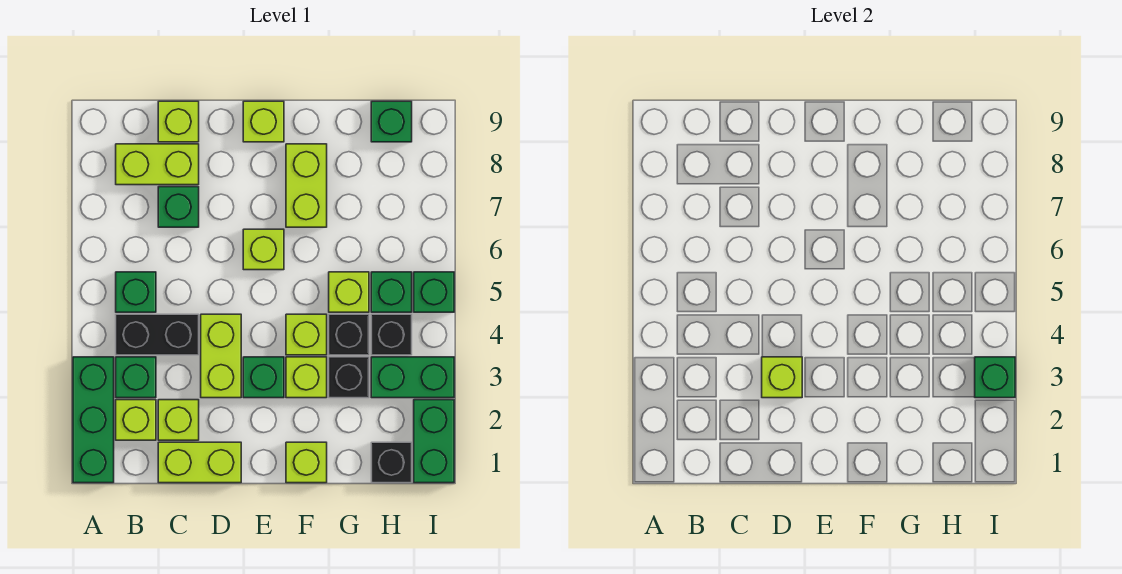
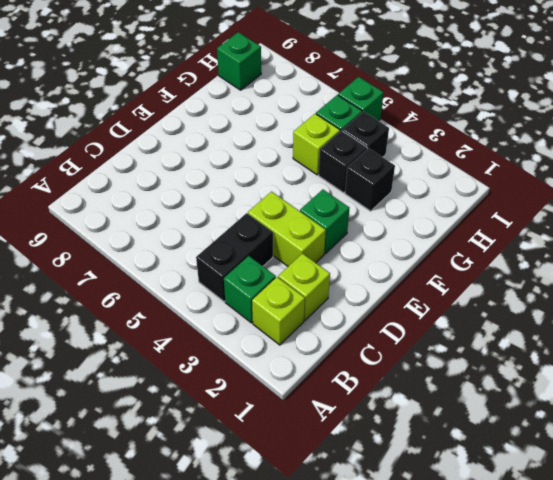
none -> green 1x3 brick [73,357,114,483]
none -> green 1x1 brick [116,272,156,312]
none -> lime 1x2 brick [116,144,199,185]
none -> lime 1x2 brick [158,442,241,483]

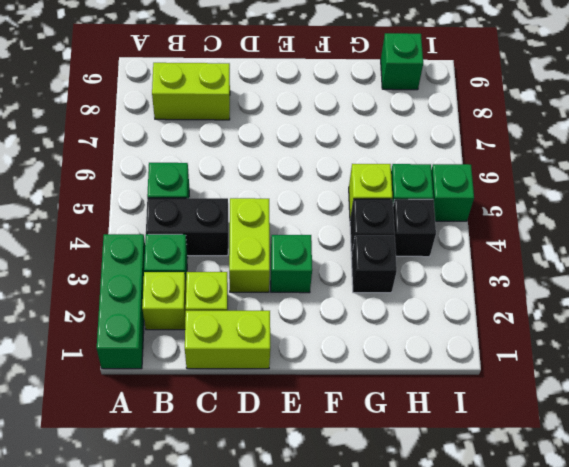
none -> green 1x1 brick [158,187,199,227]
none -> lime 1x1 brick [158,101,199,142]
none -> lime 1x1 brick [243,229,284,270]
none -> lime 1x1 brick [243,101,284,142]

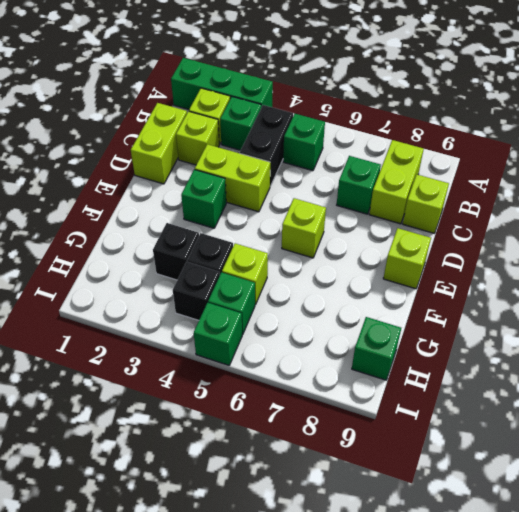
none -> lime 1x1 brick [286,442,327,483]
none -> lime 1x1 brick [286,357,327,398]
none -> lime 1x1 brick [286,314,327,355]
none -> lime 1x2 brick [286,144,327,227]

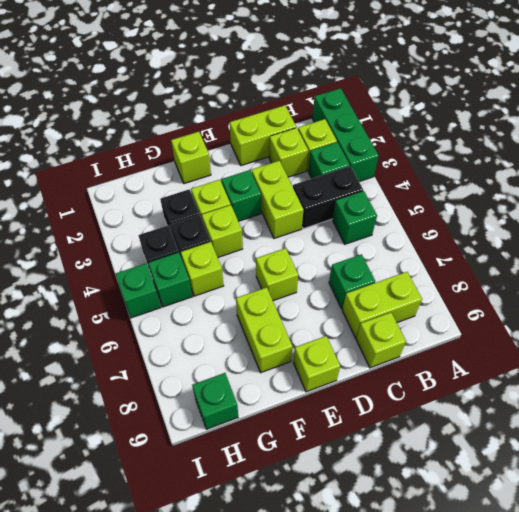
none -> black 1x1 brick [371,442,412,483]
none -> green 1x2 brick [371,357,454,398]
none -> green 1x2 brick [414,400,454,483]
none -> lime 1x1 brick [762,357,802,398]

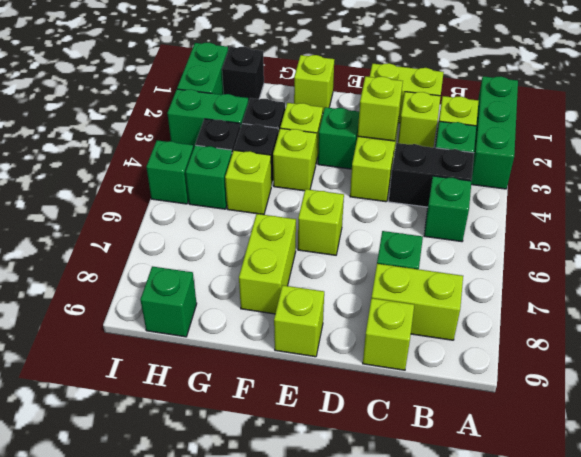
none -> green 1x1 brick [975,357,1015,398]

